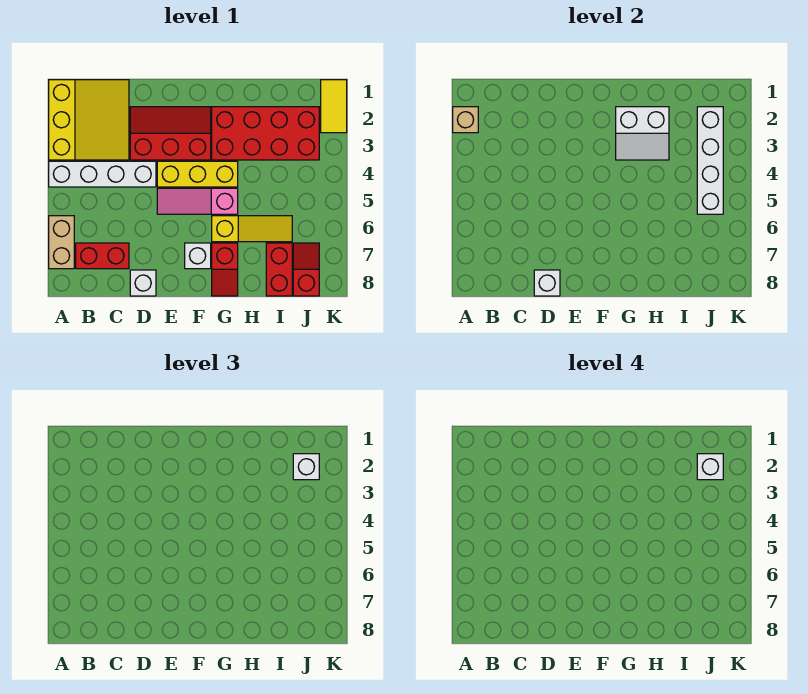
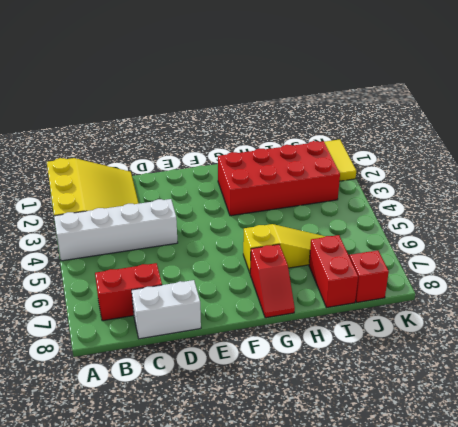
white 1x2 brick [132,280,201,339] -> white 1x1 brick [130,270,156,296]
none -> tan 1x2 brick [49,216,74,269]
none -> red 2x3 slope [130,107,211,160]
none -> yellow 1x3 brick [157,161,238,187]

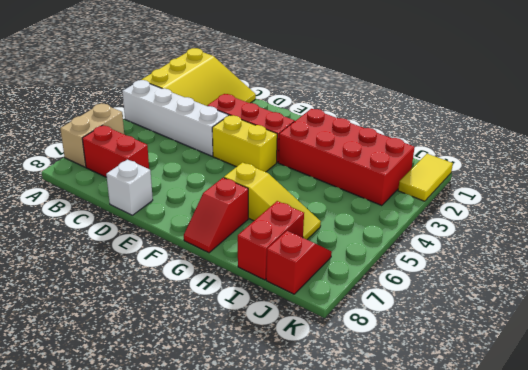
yellow 1x2 brick [212,115,277,172] -> yellow 1x3 brick [157,161,238,187]
none -> pink 1x3 slope [157,188,238,214]
none -> white 1x1 brick [185,243,211,269]
none -> tan 1x1 brick [453,107,478,133]

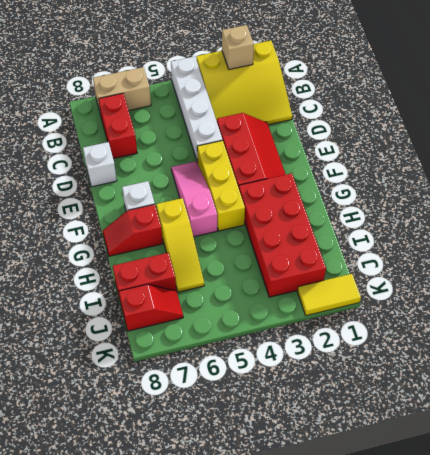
none -> white 1x1 brick [534,270,560,296]
none -> white 2x2 slope [616,107,669,160]
none -> white 1x4 brick [697,107,723,214]

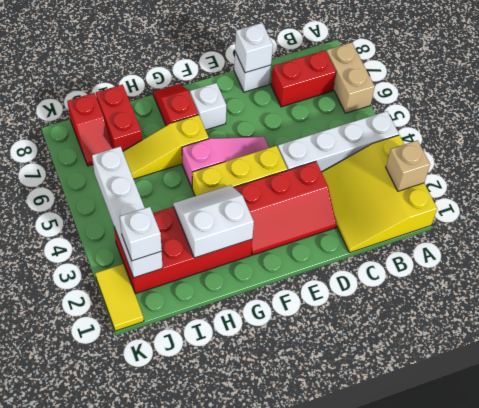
none -> white 1x1 brick [697,454,723,480]

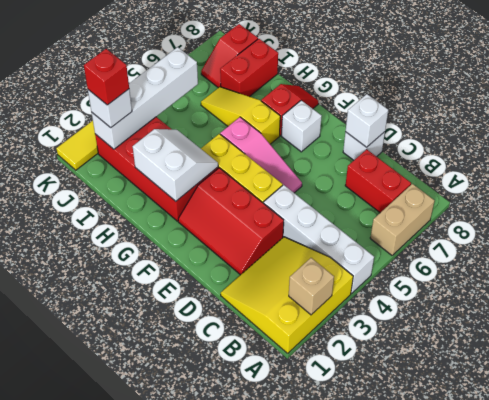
red 1x1 brick [84,49,129,105] -> white 1x1 brick [697,454,723,480]

